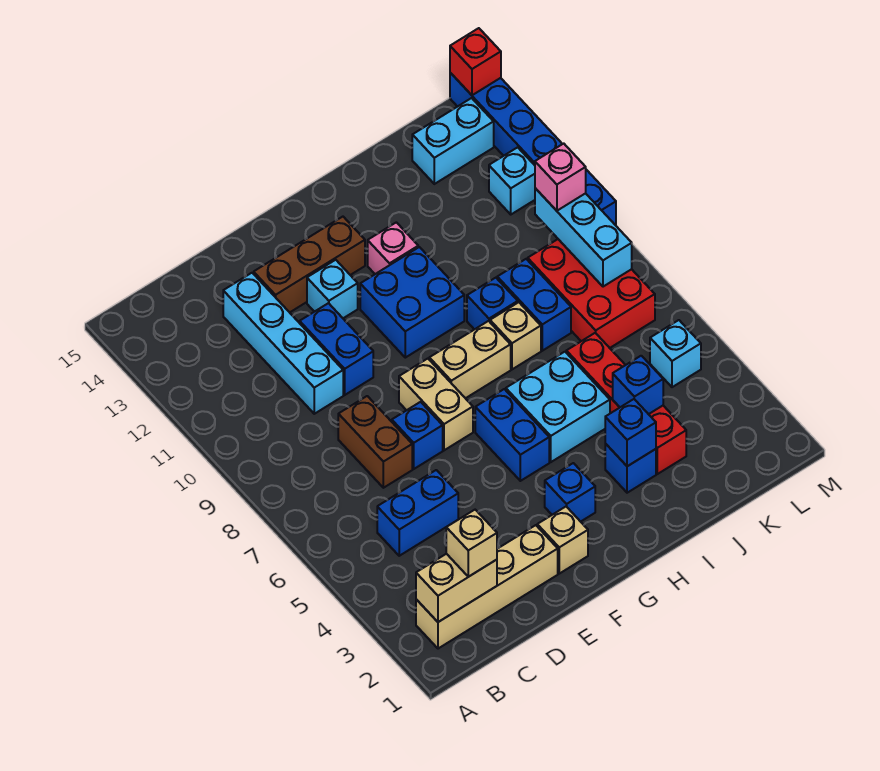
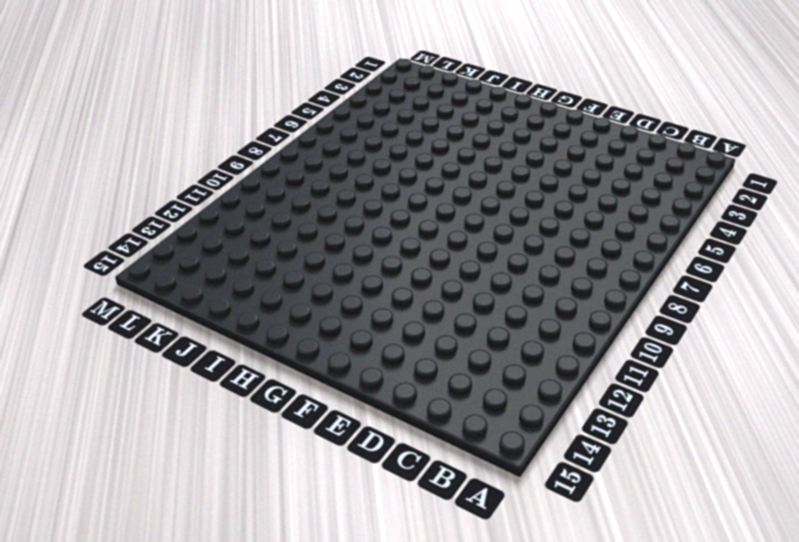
none -> tan 1x4 brick [416,525,558,649]
none -> blue 1x2 brick [377,470,458,556]
none -> brown 1x2 brick [338,396,412,488]
none -> cyan 1x4 brick [223,273,343,414]

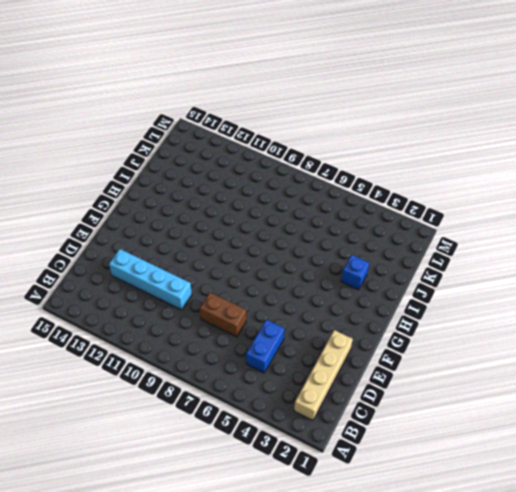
none -> blue 1x1 brick [392,402,443,469]
none -> blue 1x2 brick [300,303,373,395]
none -> brown 1x3 brick [254,217,365,312]
none -> tan 1x1 brick [537,507,588,574]

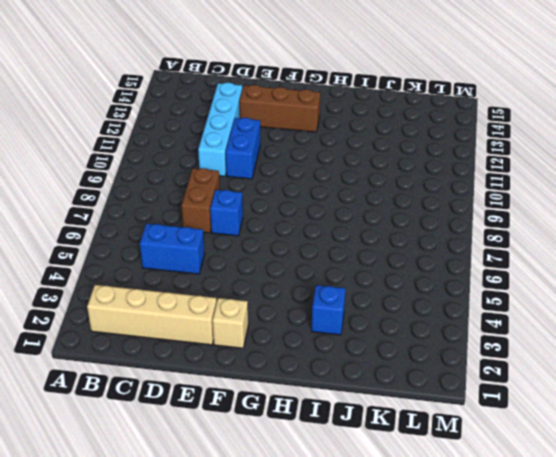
none -> tan 1x2 brick [399,359,473,450]
none -> cyan 1x1 brick [307,260,358,318]
none -> blue 1x1 brick [545,463,595,522]
none -> blue 1x2 brick [475,389,549,481]

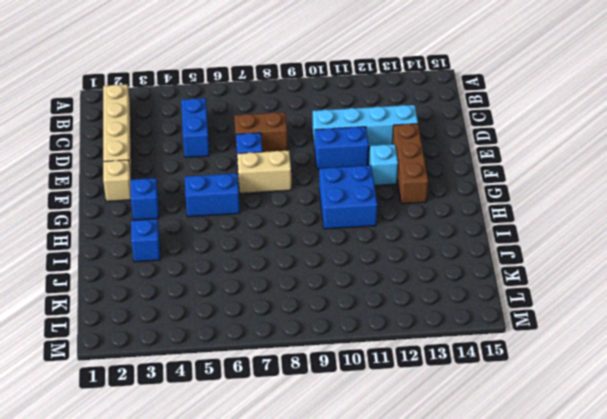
none -> tan 1x2 brick [429,321,511,398]
none -> cyan 2x2 brick [506,352,610,462]
none -> pink 1x1 brick [368,222,418,274]
none -> tan 1x1 brick [490,302,541,369]

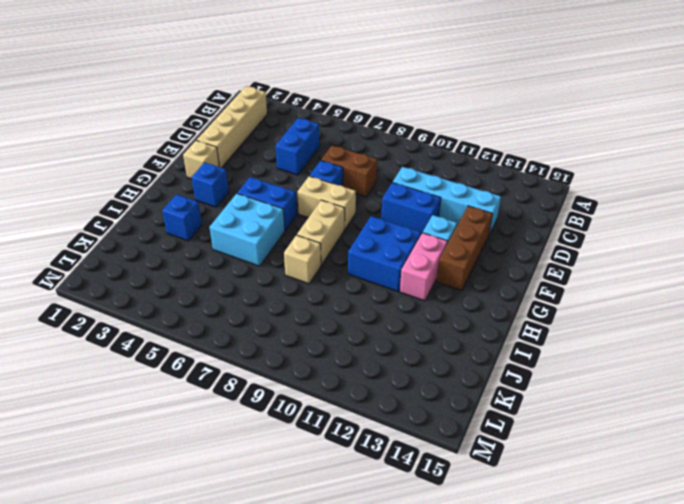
pink 1x2 brick [400,233,447,301] -> pink 1x1 brick [368,222,418,274]
none -> blue 1x1 brick [467,278,518,330]
none -> red 1x4 brick [566,333,686,474]
none -> blue 1x2 brick [497,259,571,351]
none -> red 2x3 brick [528,239,655,348]

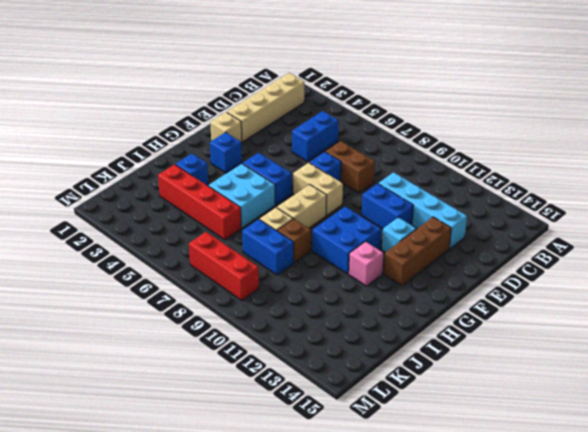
brown 1x1 brick [277,219,311,263] -> blue 1x1 brick [467,278,518,330]
red 1x3 brick [189,232,259,300] -> red 2x3 brick [528,239,655,348]
none -> cyan 1x2 brick [412,98,494,184]
none -> cyan 1x1 brick [650,320,701,387]
none -> cyan 1x1 brick [489,147,535,214]
none -> blue 1x6 brick [450,73,616,225]

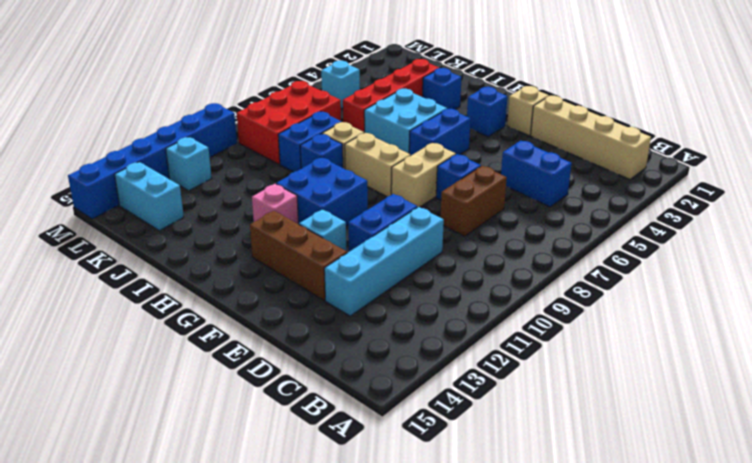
none -> tan 1x2 brick [416,554,497,622]
none -> blue 1x1 brick [605,399,656,466]
none -> blue 1x1 brick [613,356,663,414]
none -> cyan 1x3 brick [535,188,632,287]

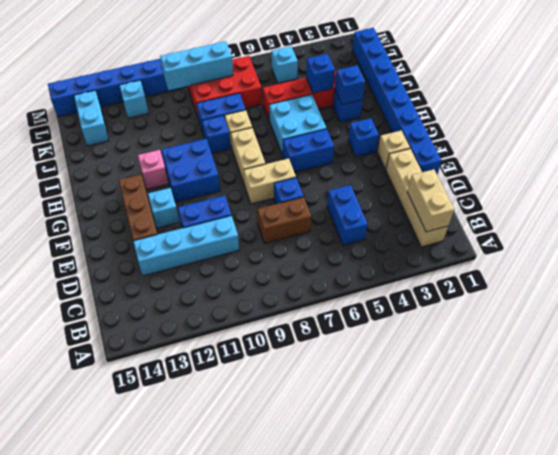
blue 1x8 brick [352,28,442,174] -> none
none -> red 1x1 brick [450,28,501,95]
none -> tan 1x1 brick [446,510,497,577]
none -> pink 1x1 brick [535,144,586,211]

